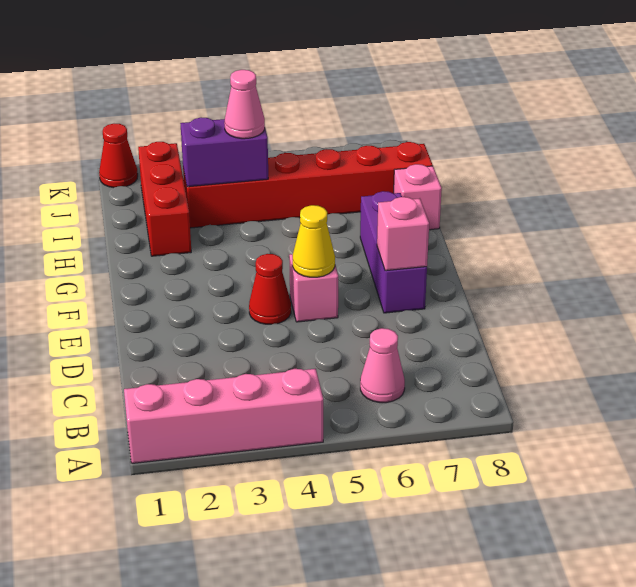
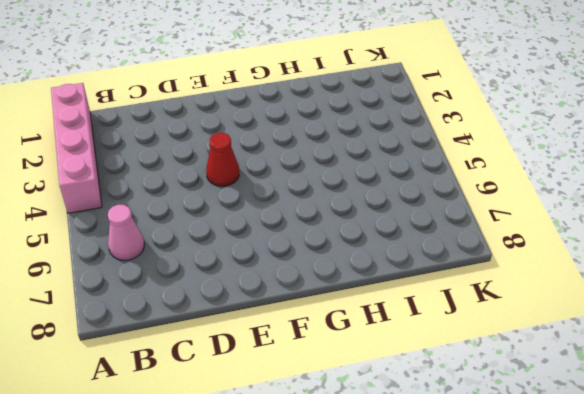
none -> pink 1x1 brick [289,254,338,322]
none -> purple 1x3 brick [360,191,427,313]
none -> red 1x3 brick [138,142,191,256]

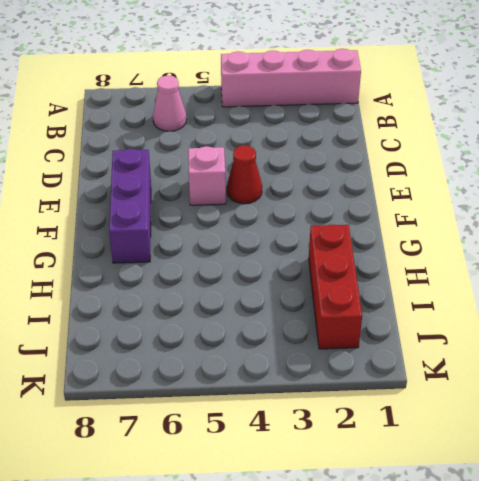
none -> pink 1x1 brick [394,164,442,230]
none -> red 1x6 brick [183,142,433,228]
none -> red 1x1 cone [99,124,138,188]

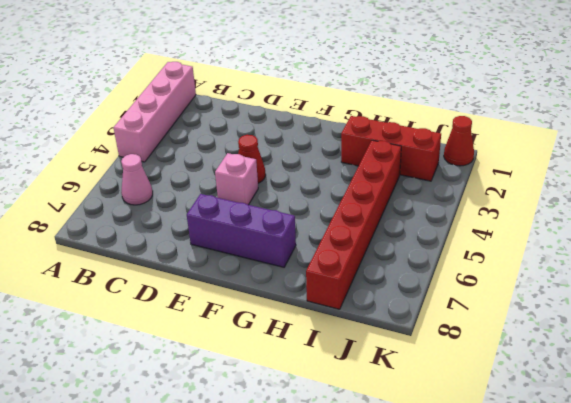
none -> pink 1x1 brick [394,164,442,230]
none -> yellow 1x1 cone [293,205,335,277]
none -> pink 1x1 brick [377,197,429,271]

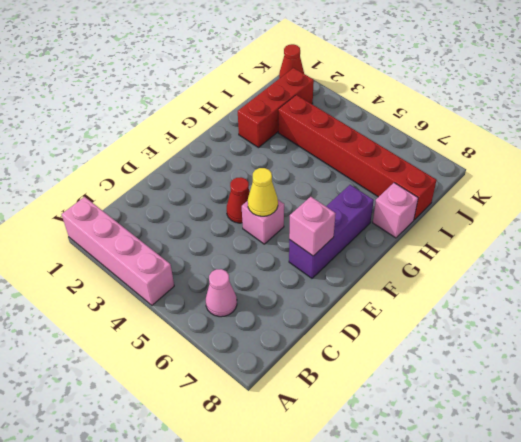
none -> purple 1x2 brick [180,117,268,187]
none -> pink 1x1 cone [224,70,265,139]

